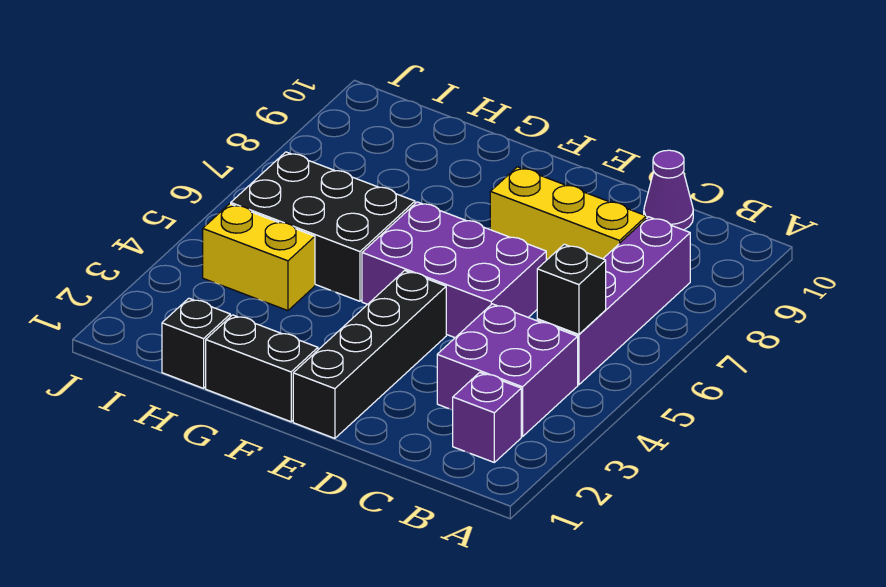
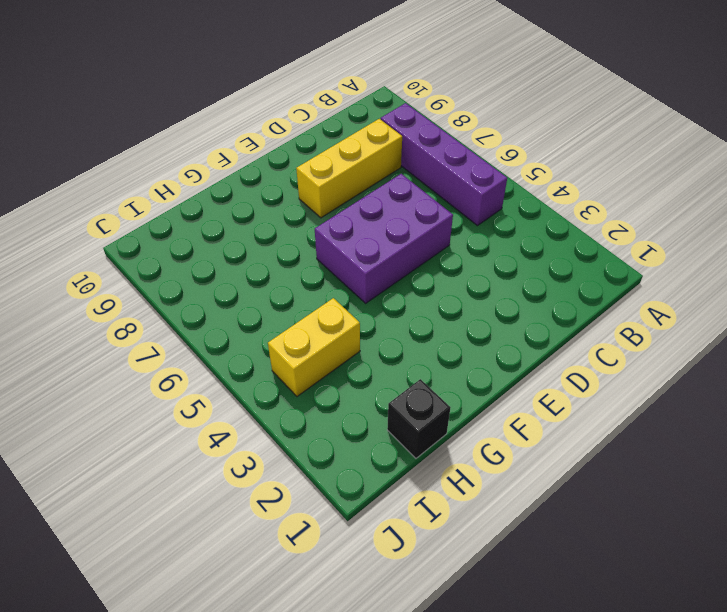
none -> purple 1x1 brick [453,372,521,462]
none -> purple 2x2 brick [437,304,578,437]
none -> purple 1x1 cone [644,150,693,230]

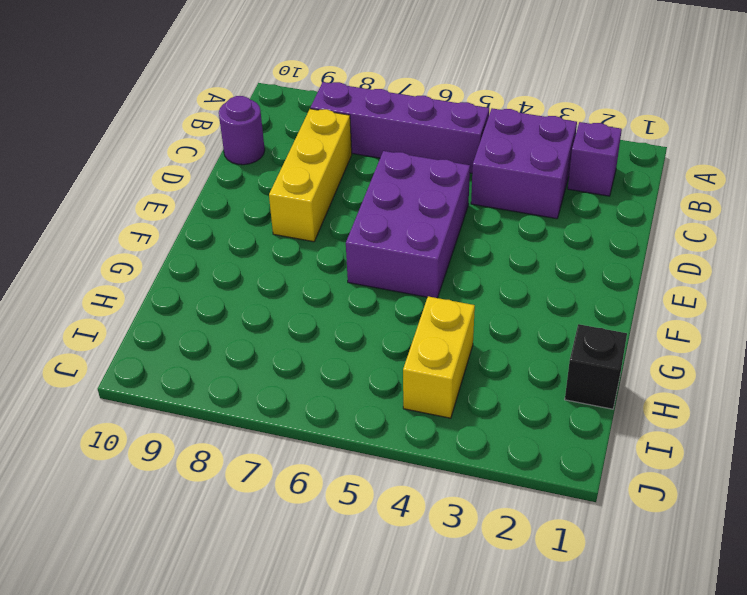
purple 1x1 round brick [219,96,265,165] -> purple 1x1 cone [644,150,693,230]
none -> black 1x4 brick [293,271,446,438]
none -> black 1x2 brick [206,315,318,422]
none -> black 2x3 brick [231,152,415,301]

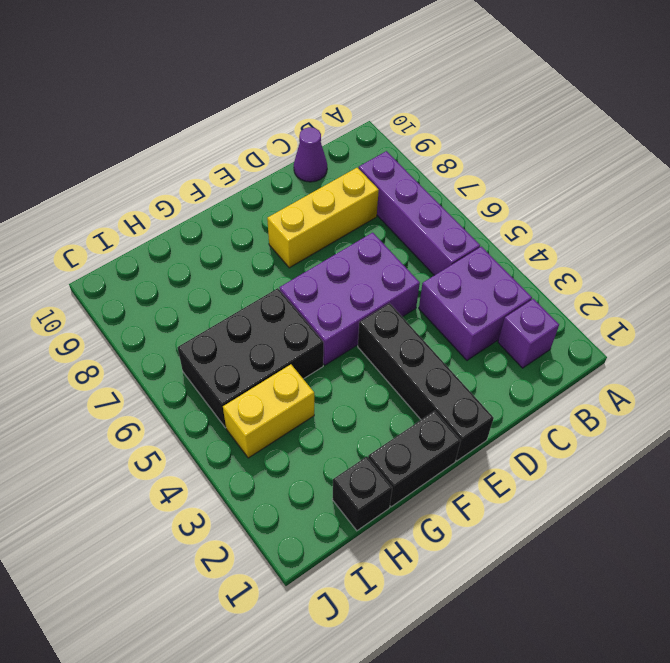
none -> black 1x1 brick [537,244,606,334]

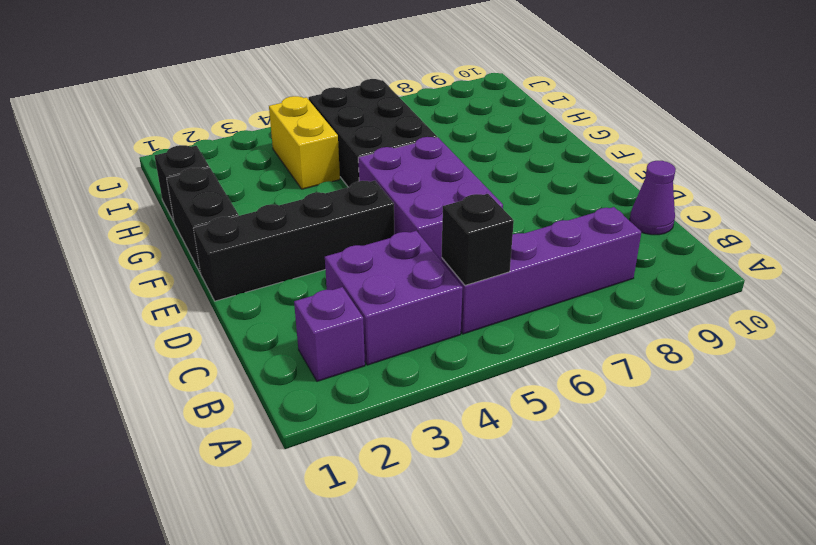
none -> yellow 1x3 brick [490,167,646,260]

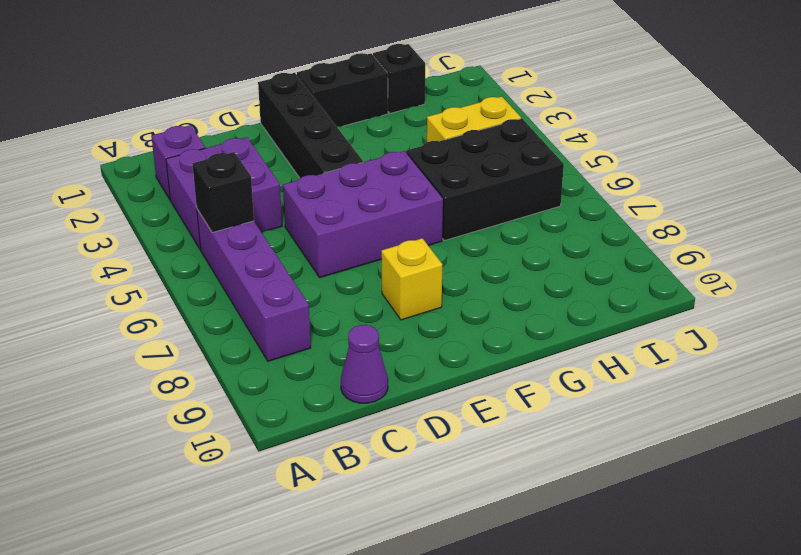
yellow 1x1 brick [381,238,442,320] -> yellow 1x3 brick [490,167,646,260]

